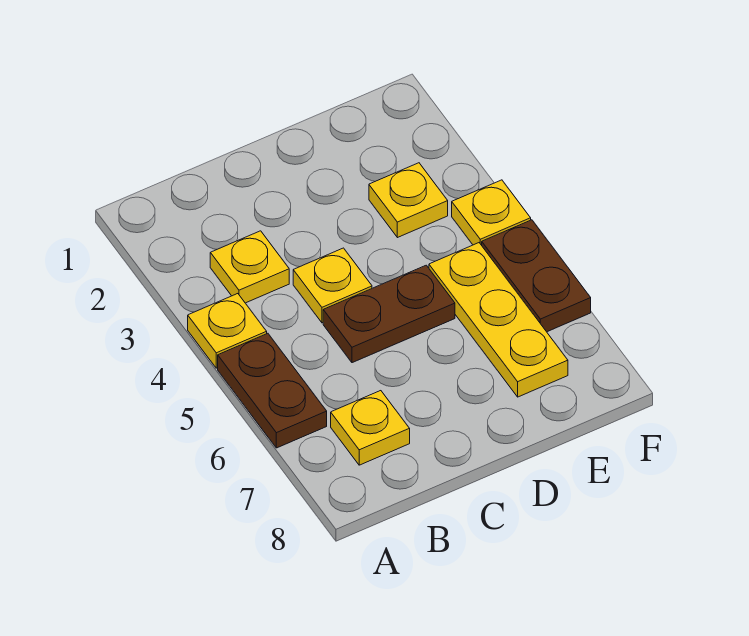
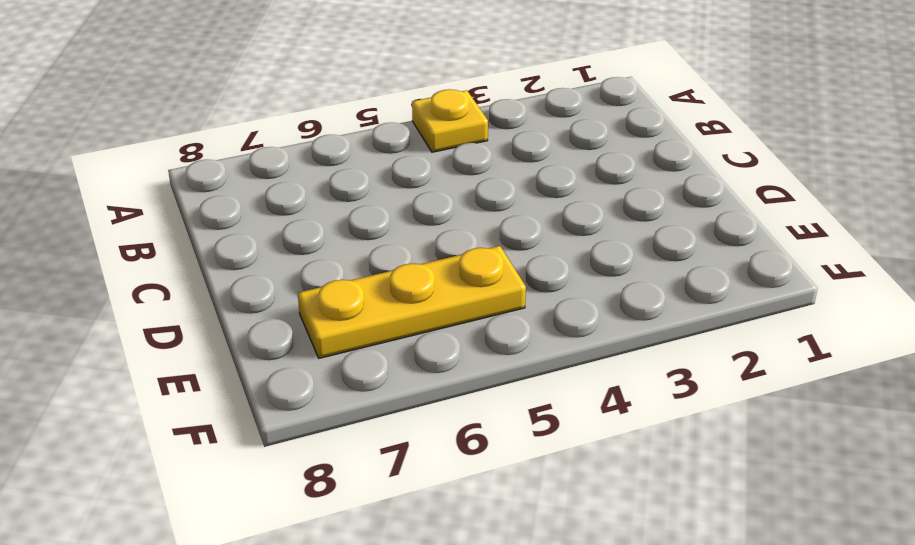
none -> brown 1x2 plate [218,333,327,448]
none -> yellow 1x1 plate [210,231,289,303]

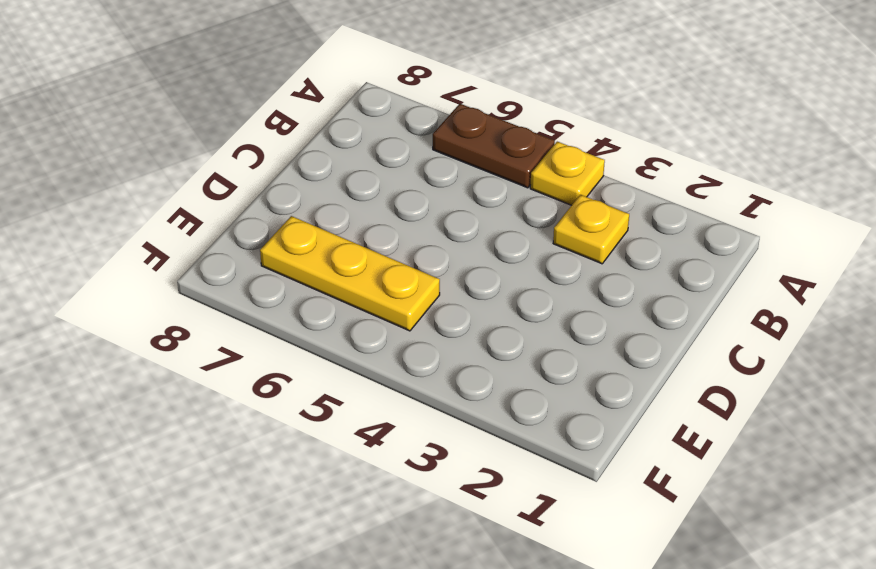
none -> yellow 1x1 plate [331,391,410,465]
none -> yellow 1x1 plate [293,248,372,323]

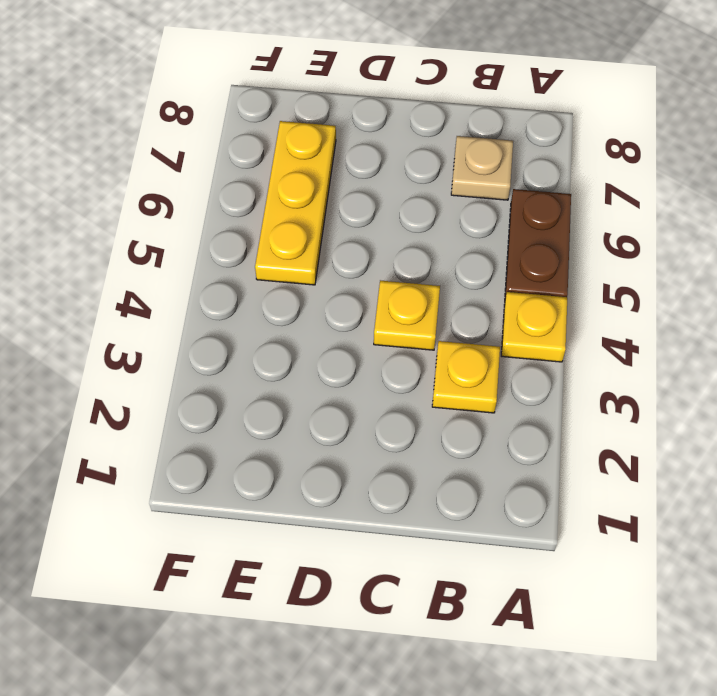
tan 1x1 plate [451,136,513,200] -> yellow 1x1 plate [331,391,410,465]
none -> brown 1x2 plate [323,265,455,363]
none -> yellow 1x1 plate [369,163,448,238]

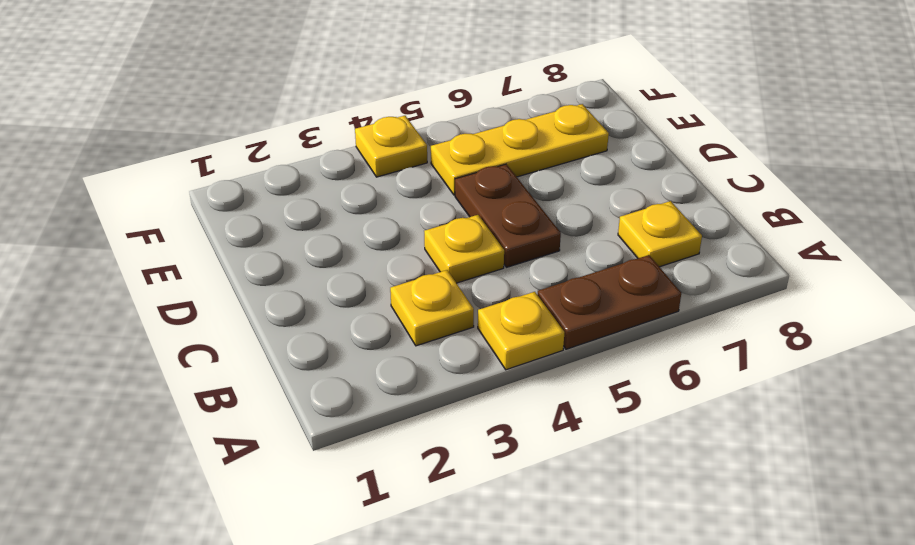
none -> yellow 1x1 plate [369,163,448,238]
none -> brown 1x2 plate [482,220,591,332]

